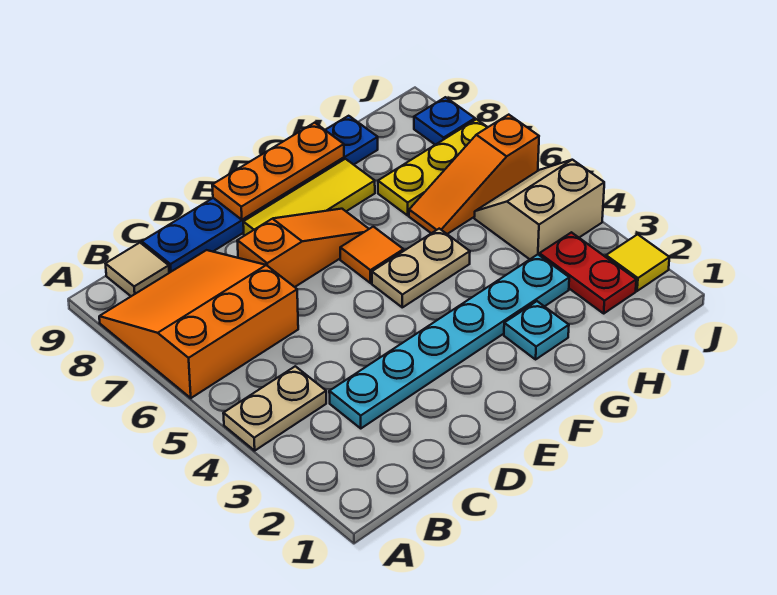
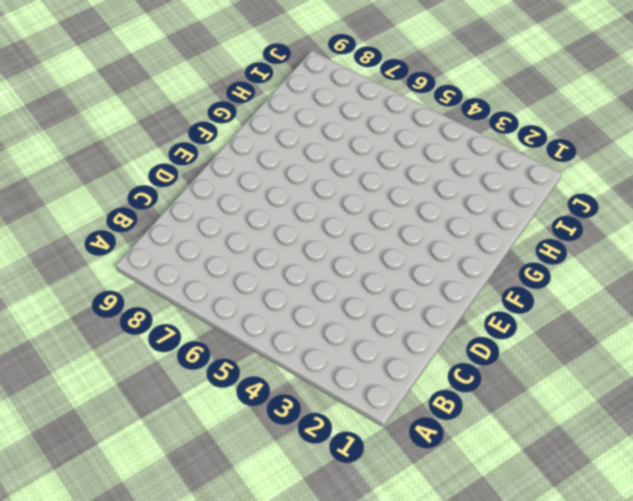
none -> tan 1x2 plate [223,366,326,451]
none -> orange 3x3 slope [99,250,298,398]
none -> tan 1x1 tile [106,243,169,296]

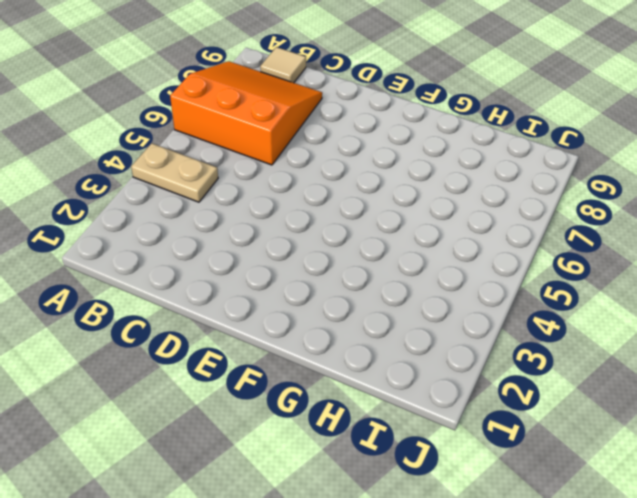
none -> cyan 1x6 plate [329,255,569,428]
none -> blue 1x6 plate [142,116,378,273]
none -> orange 1x3 slope [237,209,369,287]

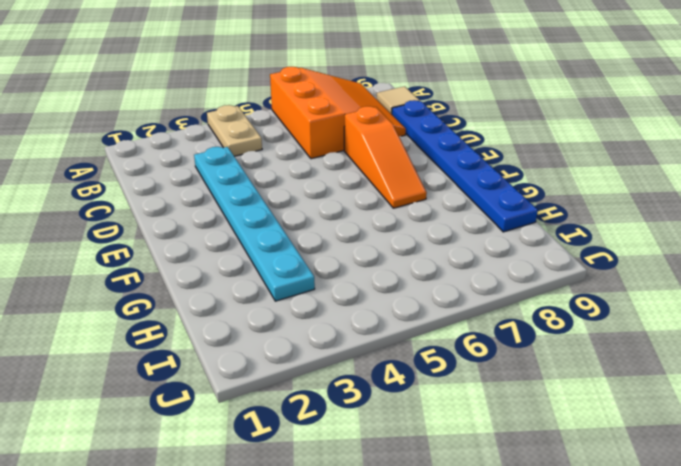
none -> yellow 1x3 tile [243,159,375,235]
none -> tan 1x2 plate [372,229,470,307]
none -> orange 1x1 tile [340,227,403,283]

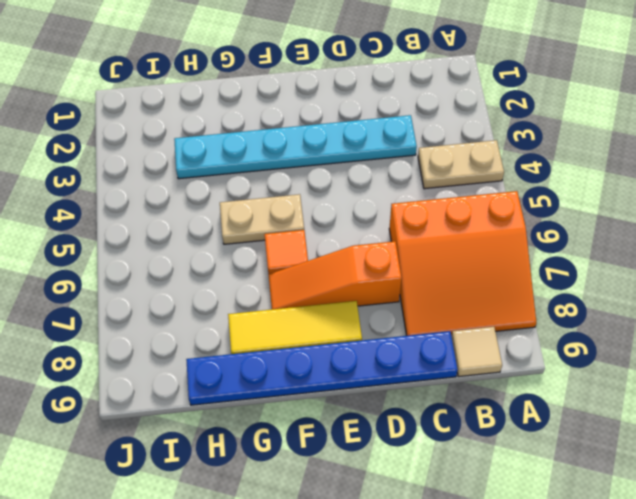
none -> cyan 1x1 plate [504,301,569,359]
none -> orange 1x3 slope [409,115,539,234]
none -> yellow 1x3 plate [378,119,488,215]

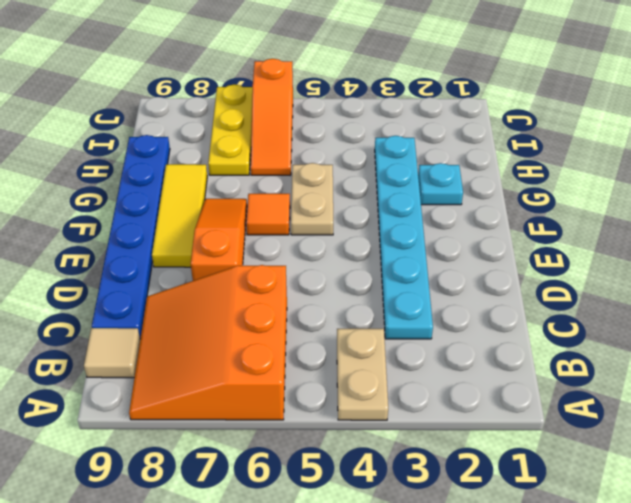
none -> red 1x2 plate [539,232,636,313]
none -> tan 2x2 slope [474,160,604,259]
none -> yellow 1x1 tile [606,234,669,291]

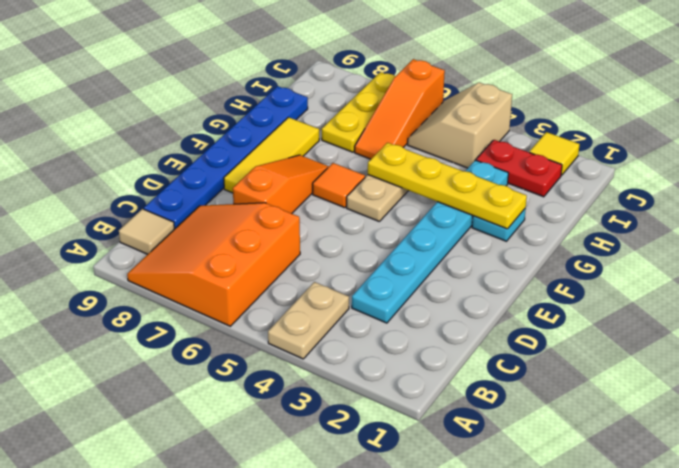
yellow 1x4 plate [368,143,527,229] -> none
none -> blue 1x1 plate [414,97,475,145]
none -> orange 1x3 plate [212,123,344,220]

